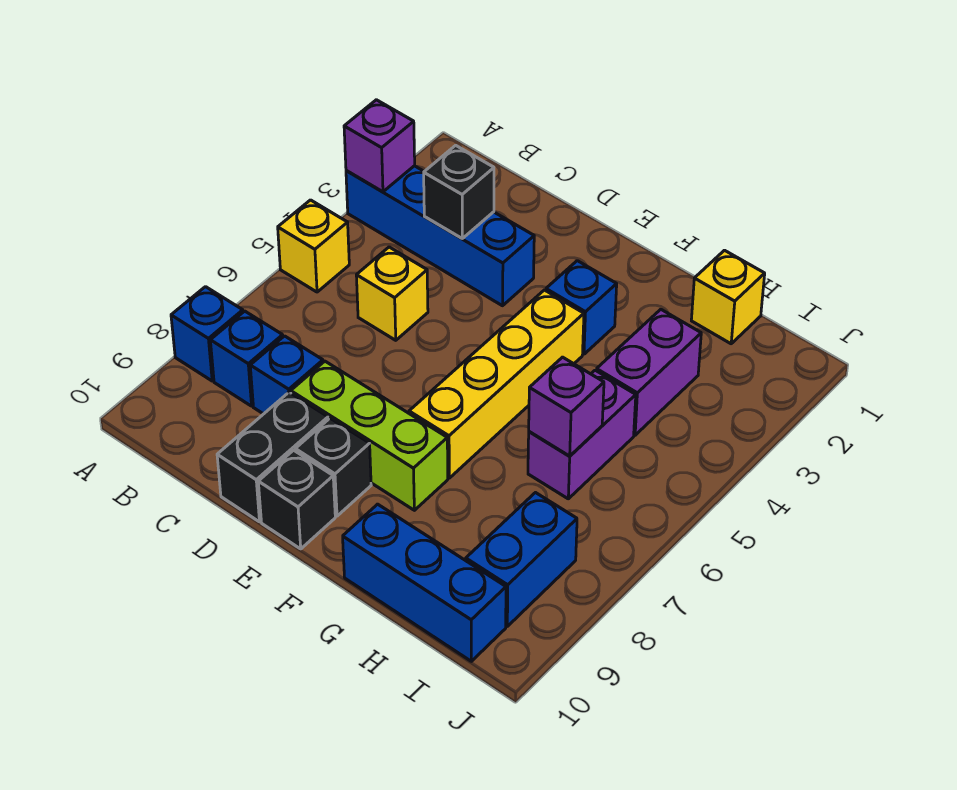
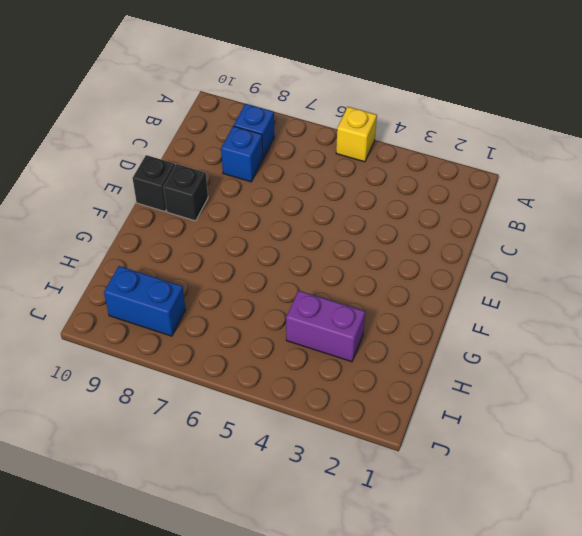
none -> blue 1x4 brick [346,166,534,306]
none -> blue 1x1 brick [171,287,243,381]
none -> yellow 1x1 brick [356,247,428,340]

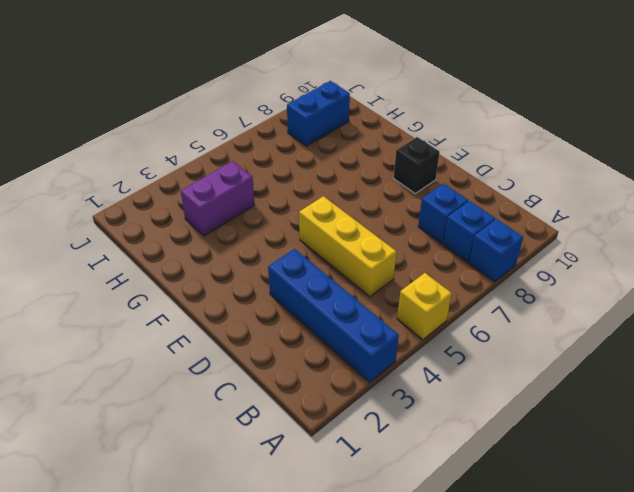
yellow 1x3 brick [299,196,396,297] -> yellow 1x1 brick [356,247,428,340]
none -> lime 1x3 brick [291,361,448,510]
none -> black 1x2 brick [217,392,328,522]
none -> black 1x1 brick [258,450,335,549]

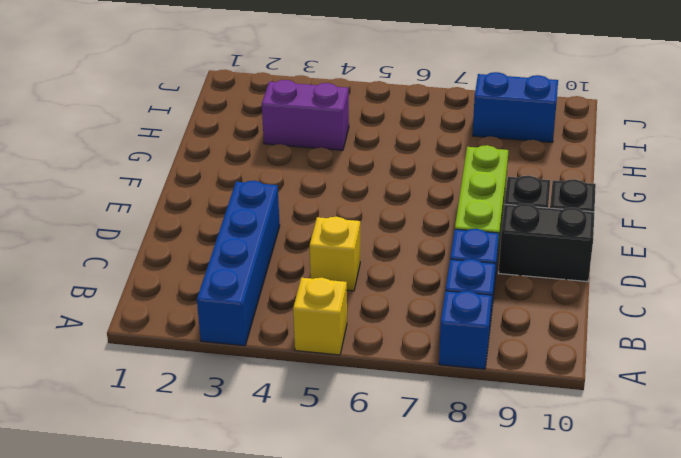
none -> blue 1x1 brick [546,261,617,354]
none -> yellow 1x4 brick [409,290,584,478]
none -> blue 1x3 brick [343,504,506,661]

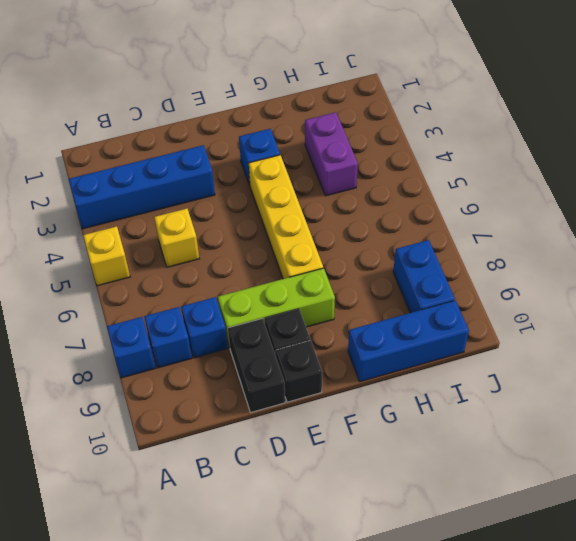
none -> yellow 1x1 brick [691,250,765,344]
none -> purple 1x2 brick [528,370,636,499]
none -> purple 1x1 brick [344,100,415,192]

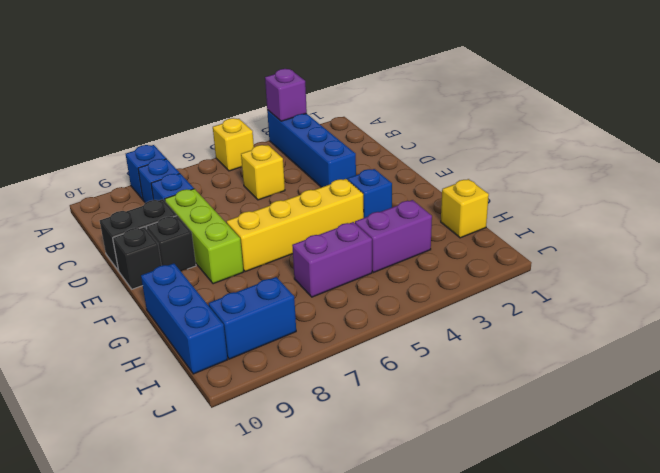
none -> black 1x1 brick [424,145,494,238]
none -> purple 1x1 brick [529,357,604,456]

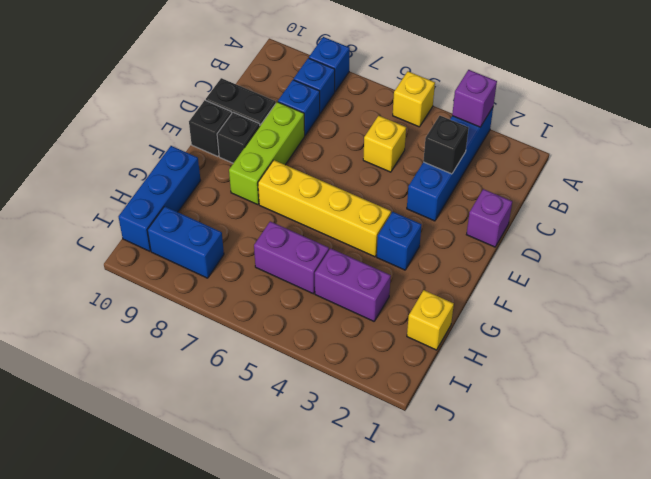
purple 1x1 brick [466,189,512,247] -> purple 1x1 brick moved to [529,357,604,456]

